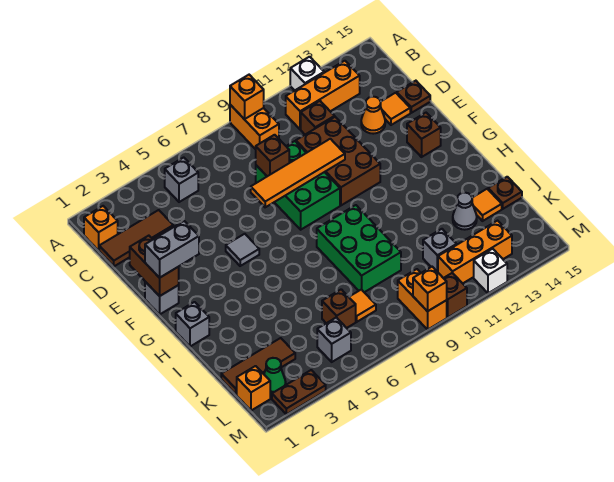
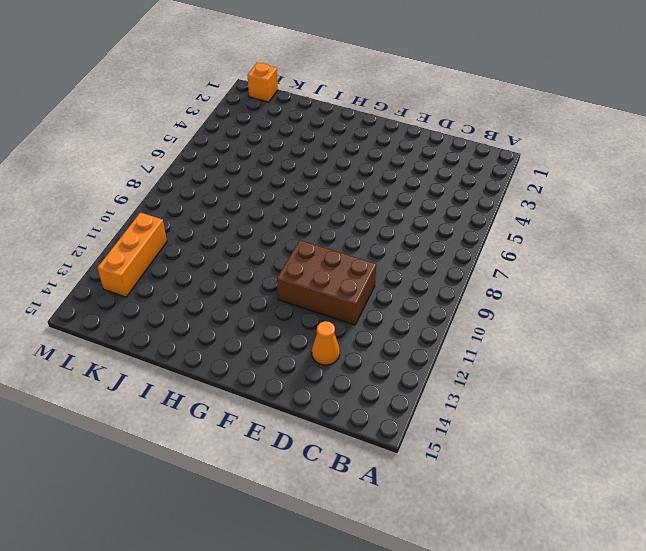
none -> orange 1x2 brick [230,105,279,149]
none -> white 1x1 brick [290,57,324,91]
none -> orange 1x1 brick [84,206,118,250]
none -> grey 1x1 brick [165,157,198,202]

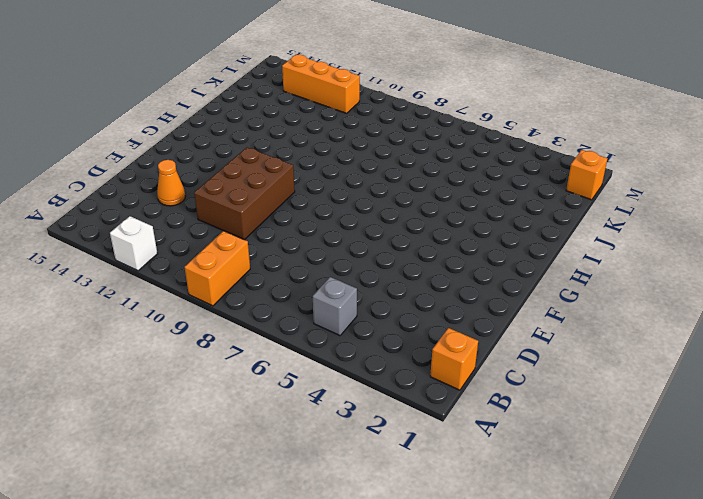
none -> orange 1x3 brick [286,61,360,129]
none -> brown 1x3 tile [99,210,173,266]
none -> brown 1x1 brick [301,101,335,134]
none -> green 2x3 brick [256,141,340,230]

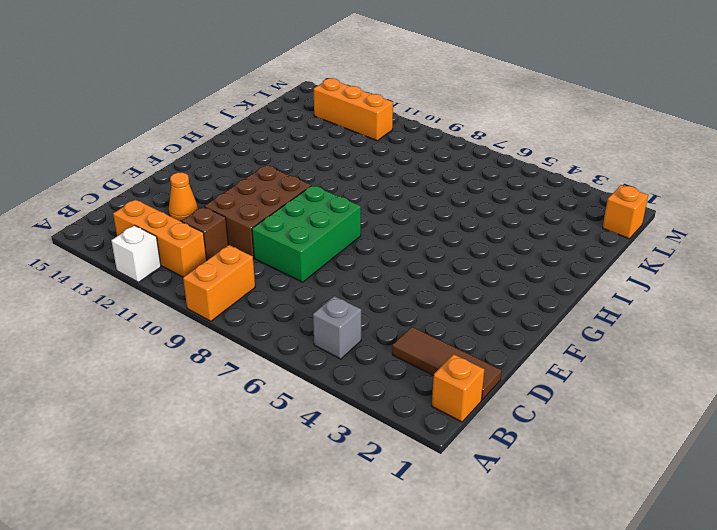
none -> orange 1x1 tile [381,93,410,125]
none -> brown 1x1 plate [397,81,430,113]
none -> grey 1x1 brick [145,282,179,314]
none -> grey 1x1 tile [226,234,259,266]

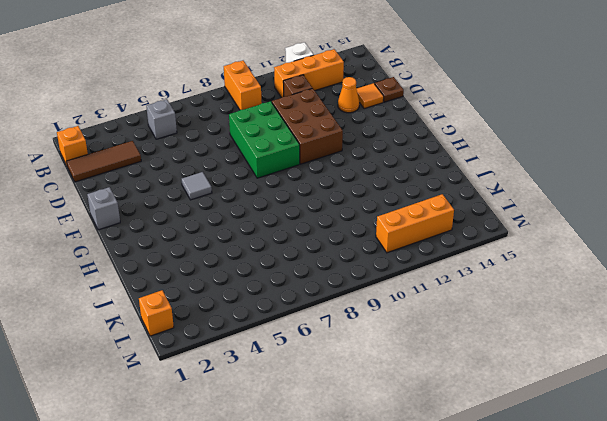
none -> brown 1x1 brick [407,113,441,157]
none -> grey 1x1 brick [176,302,209,347]
none -> green 2x3 brick [317,205,401,292]
none -> grey 1x1 cone [453,193,477,230]

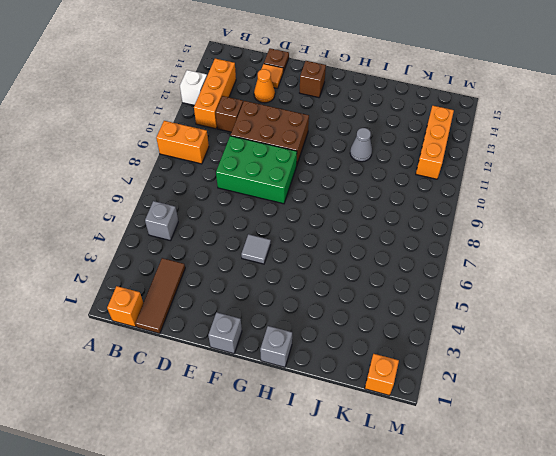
grey 1x1 cone [350,128,372,162] -> grey 1x1 cone moved to [453,193,477,230]
none -> green 2x3 brick [317,205,401,292]
none -> orange 1x1 tile [472,189,502,221]
none -> brown 1x1 plate [488,177,522,209]
none -> brown 1x3 tile [221,338,295,394]

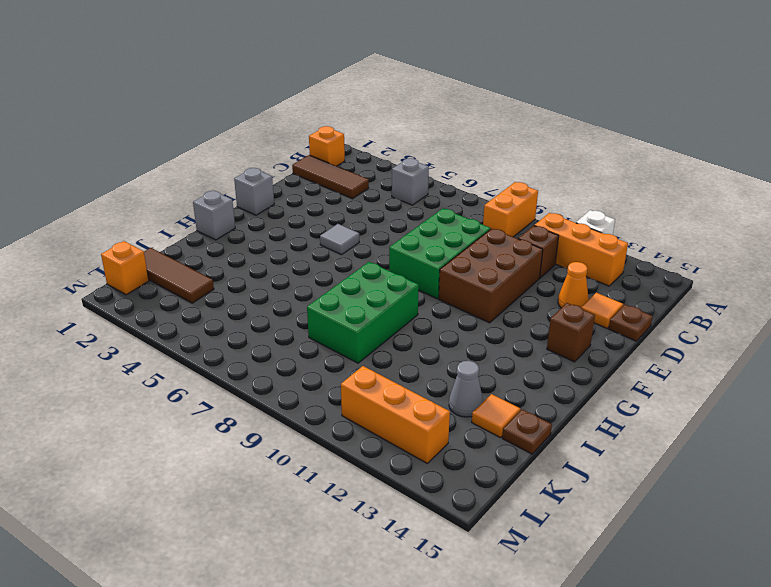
none -> brown 1x1 brick [322,289,356,328]
none -> orange 1x1 tile [349,289,376,322]
none -> grey 1x1 brick [423,229,457,272]
none -> green 1x1 cone [264,358,286,395]

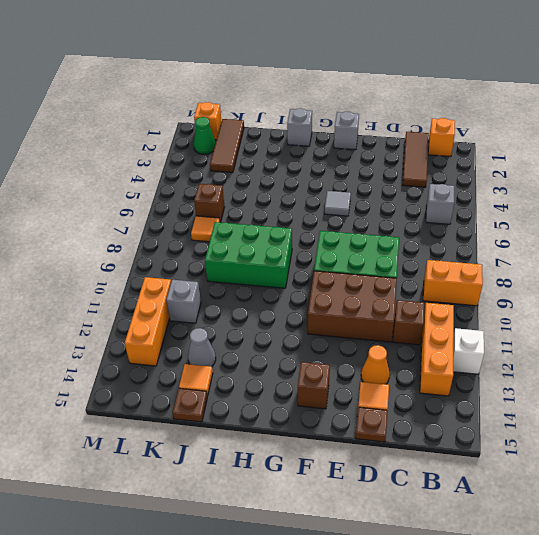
none -> grey 1x1 brick [317,317,351,362]
none -> orange 1x2 brick [398,269,447,329]
none -> brown 1x2 plate [272,370,326,414]
none -> brown 1x1 brick [444,273,467,317]

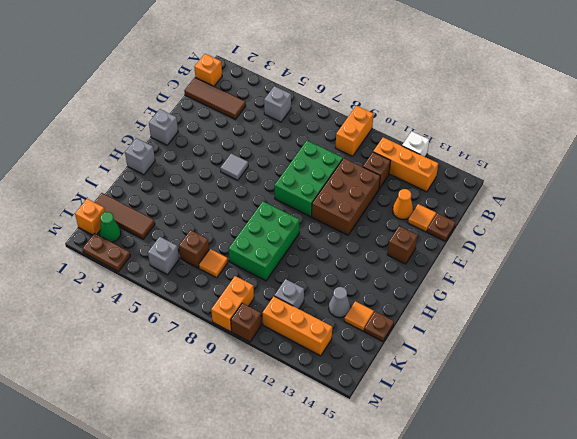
none -> white 1x1 brick [474,249,507,293]
none -> orange 1x1 brick [230,75,264,119]
none -> brown 1x1 brick [256,135,289,176]
none -> brown 1x2 brick [130,236,179,296]

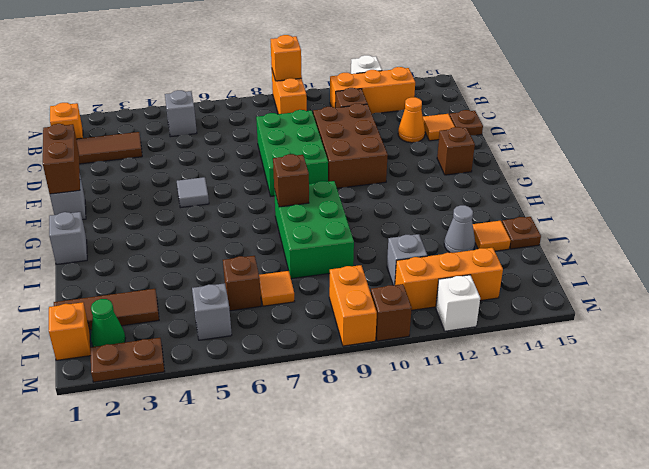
brown 1x1 brick [273,154,309,207] -> brown 1x1 brick moved to [256,135,289,176]
none -> orange 1x4 tile [251,139,345,207]
none -> orange 1x1 brick [413,267,447,311]
none -> grey 1x2 brick [145,221,199,278]

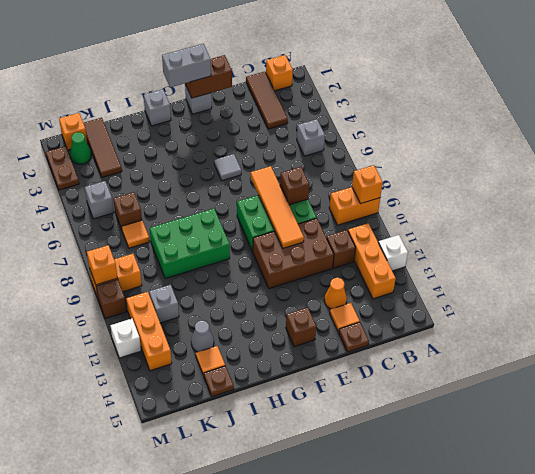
grey 1x2 brick [162,44,211,87] -> grey 1x2 brick turned to [145,221,199,278]

